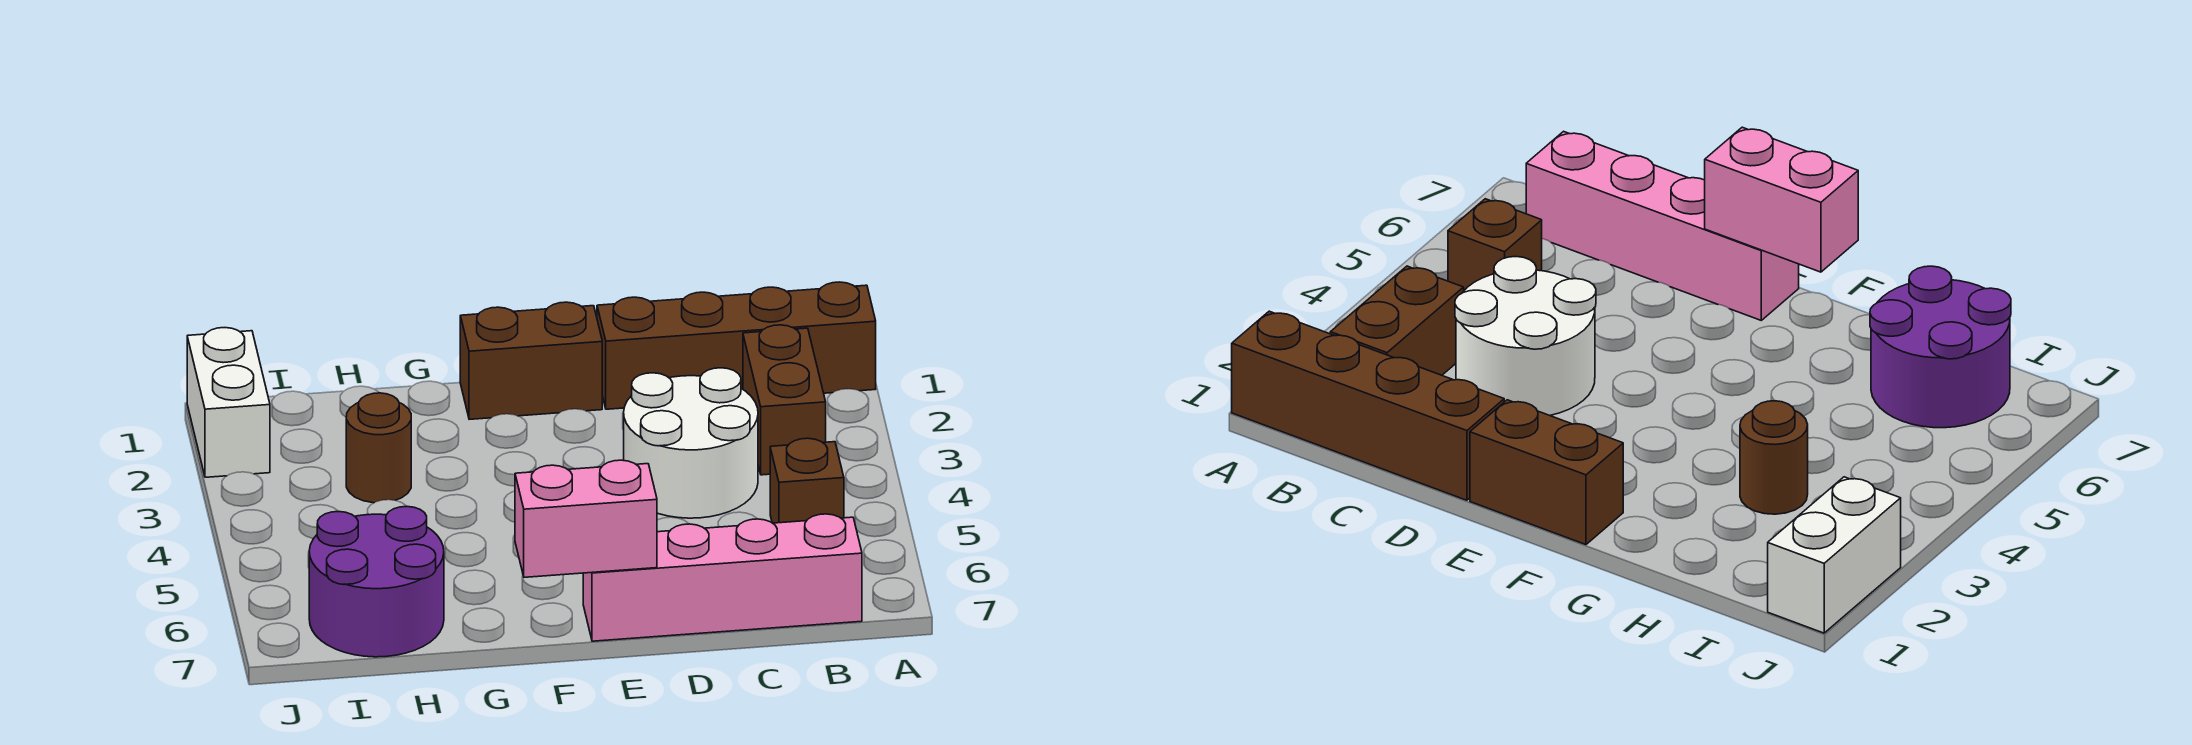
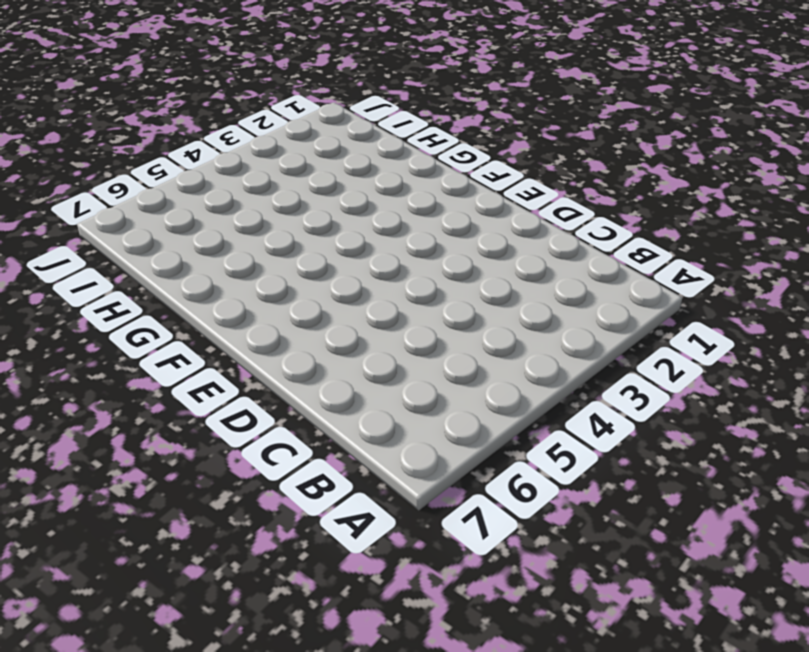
none -> brown 1x4 brick [597,282,876,409]
none -> brown 1x2 brick [743,325,826,475]

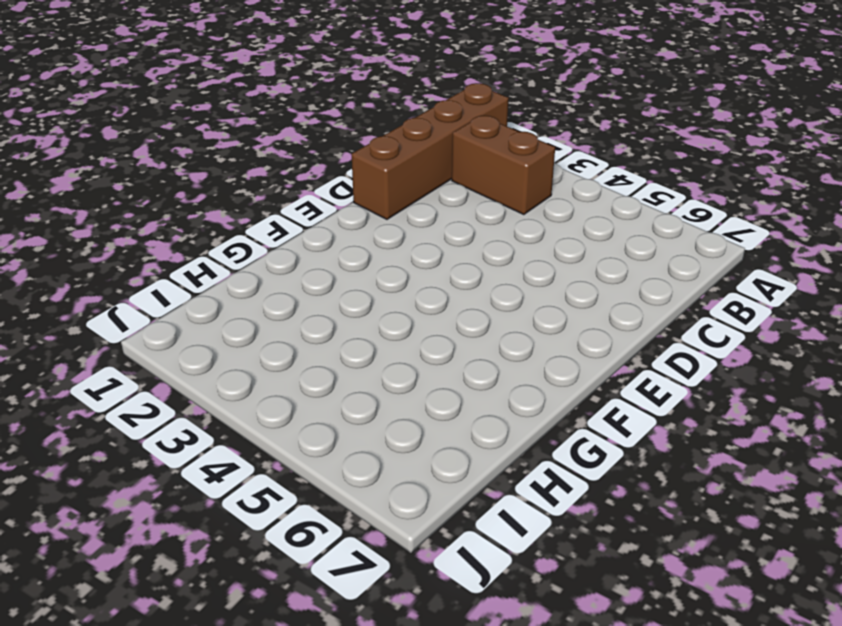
none -> brown 1x1 brick [770,438,844,523]
none -> pink 1x4 brick [583,514,862,641]

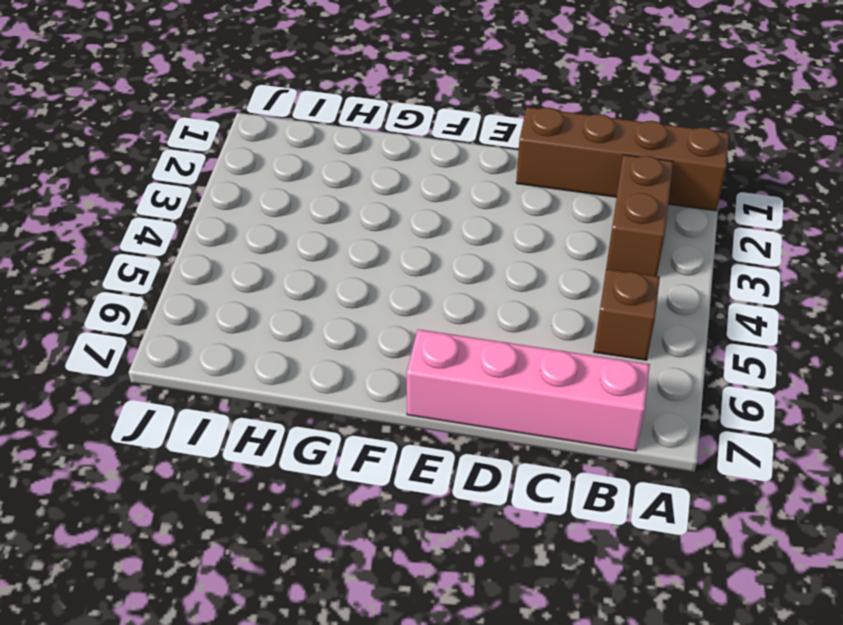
none -> white 2x2 round brick [624,368,758,518]
none -> brown 1x2 brick [460,302,602,419]

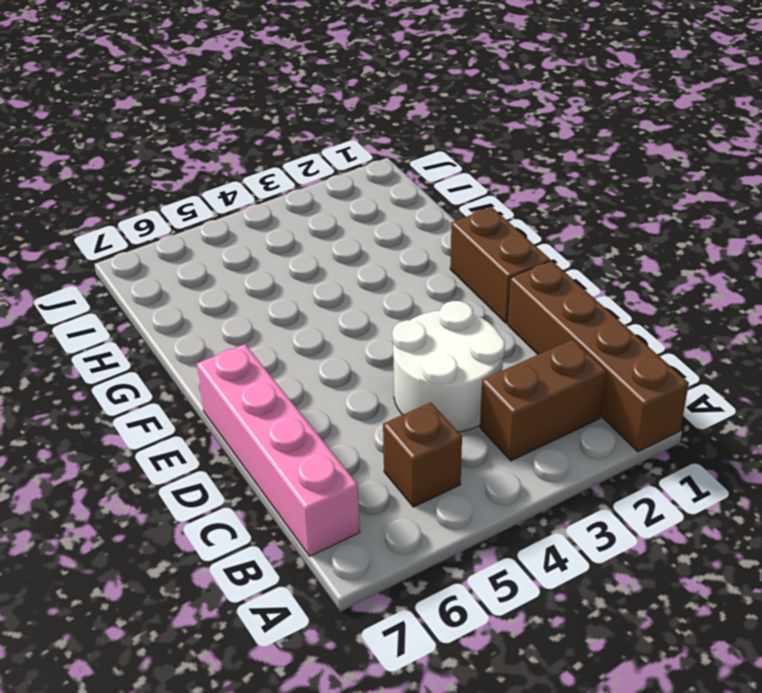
none -> brown 1x1 round brick [346,393,411,503]
none -> purple 2x2 round brick [309,507,444,657]

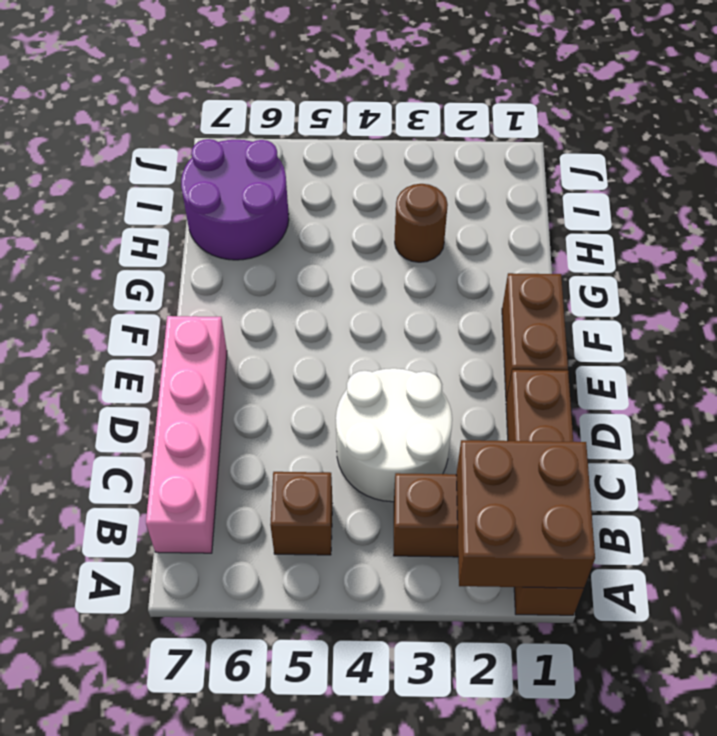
brown 2x2 brick [456,440,595,588] -> none
none -> white 1x2 brick [187,328,270,477]
none -> pink 1x2 brick [515,460,657,577]

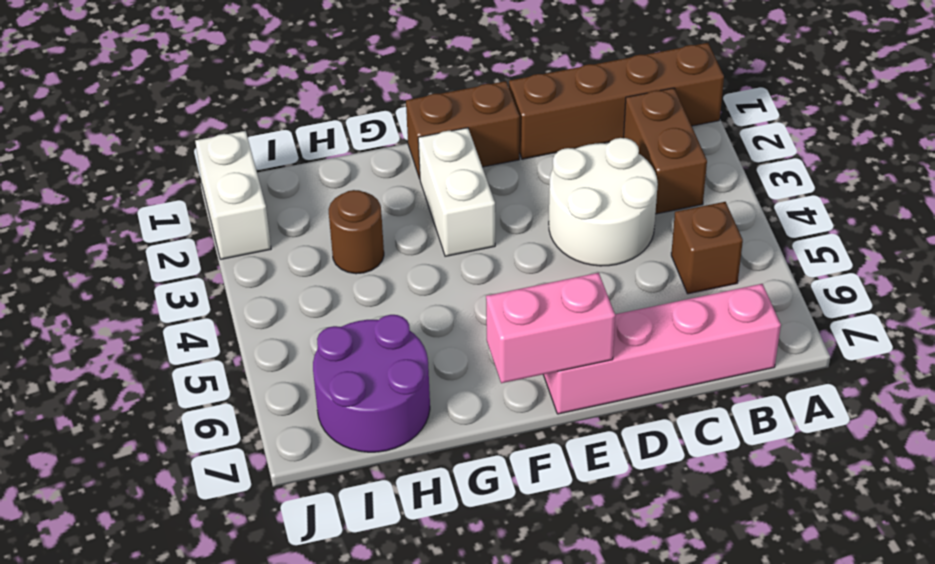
white 1x2 brick [418,128,495,256] -> none

